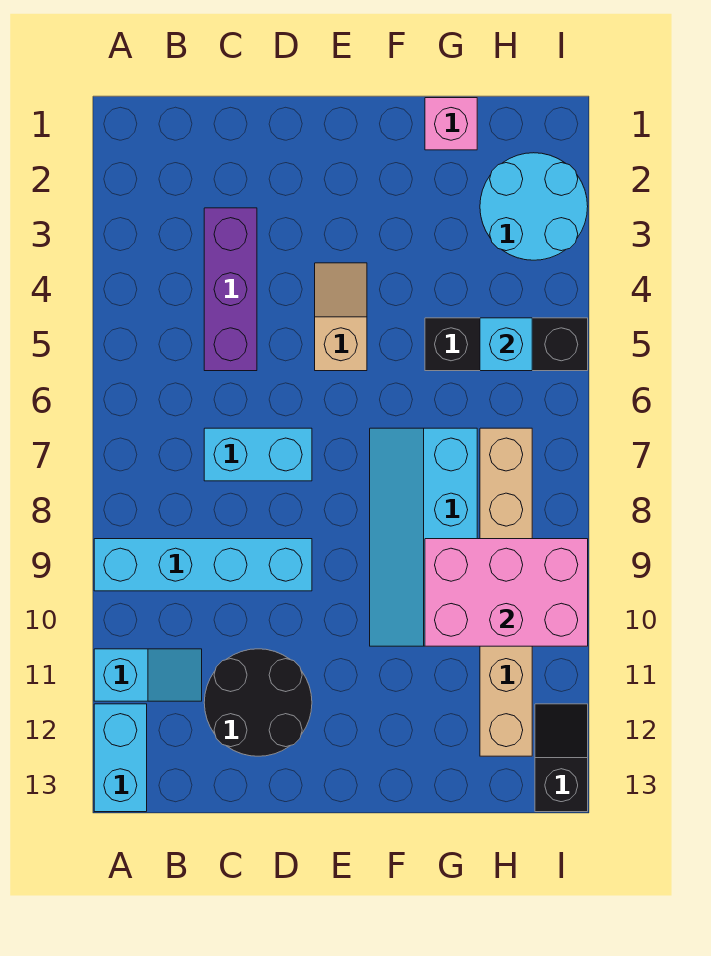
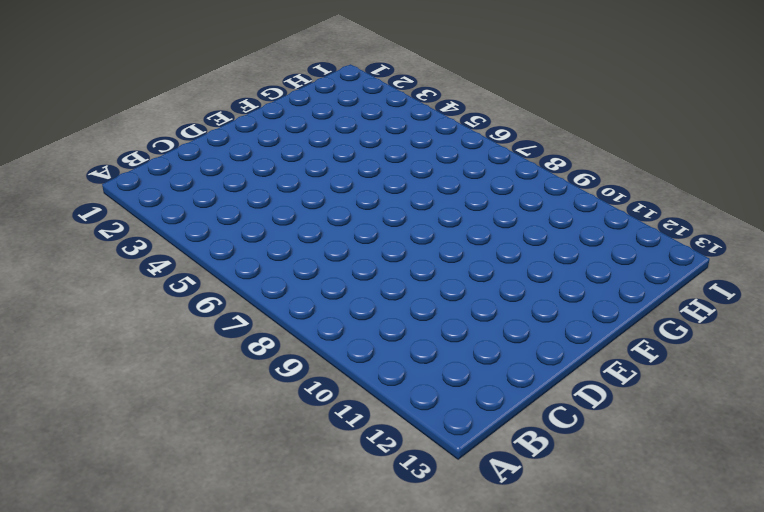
none -> cyan 1x4 brick [94,539,312,591]
none -> cyan 1x2 slope [94,649,202,701]
none -> cyan 1x2 brick [94,704,147,812]

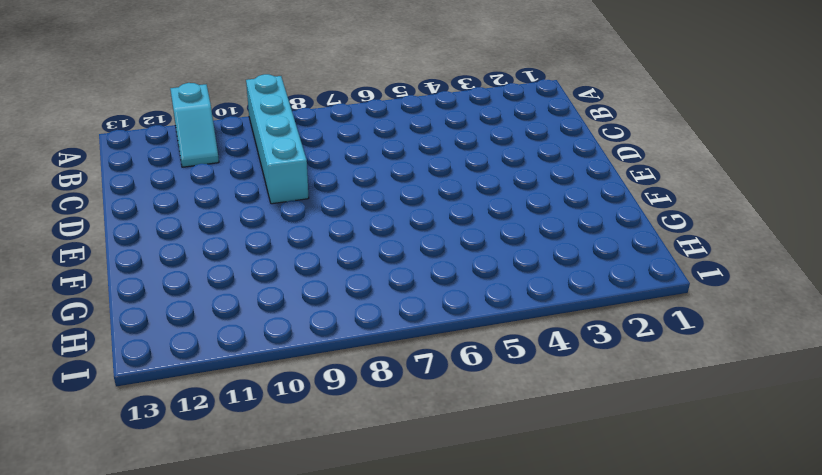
none -> cyan 1x2 brick [94,704,147,812]
none -> purple 1x3 brick [204,208,257,371]
none -> cyan 1x2 brick [204,428,312,481]

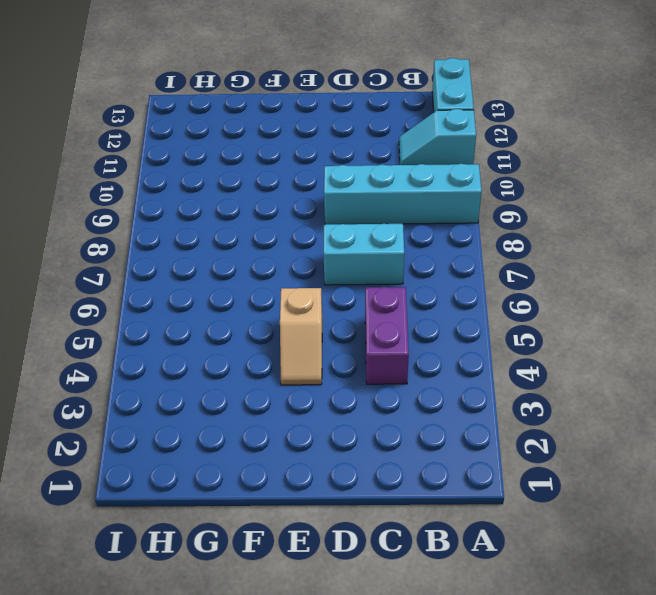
purple 1x2 brick [365,287,409,384] -> purple 1x3 brick [204,208,257,371]
none -> black 2x2 round brick [204,649,312,756]
none -> cyan 2x4 slope [370,428,477,646]
none -> pink 1x1 brick [425,98,477,150]

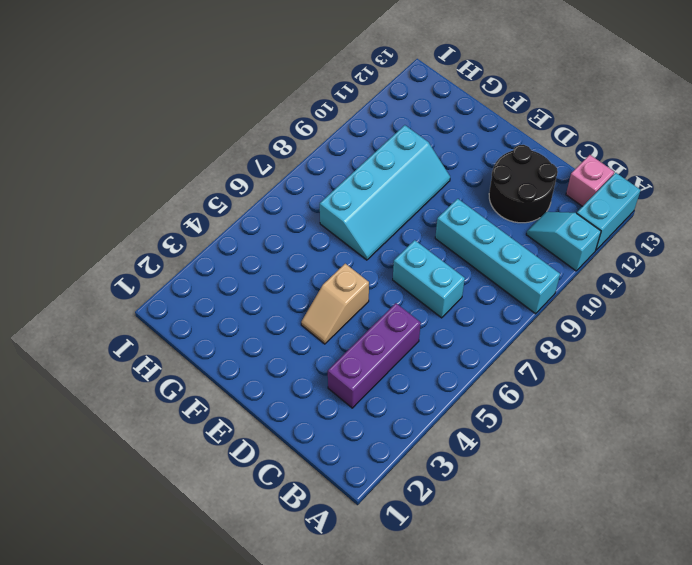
pink 1x1 brick [566,155,614,206] -> pink 1x1 brick moved to [425,98,477,150]
none -> black 1x3 brick [425,318,588,371]
none -> cyan 2x2 round brick [480,153,588,260]
none -> tan 1x6 brick [480,428,532,756]

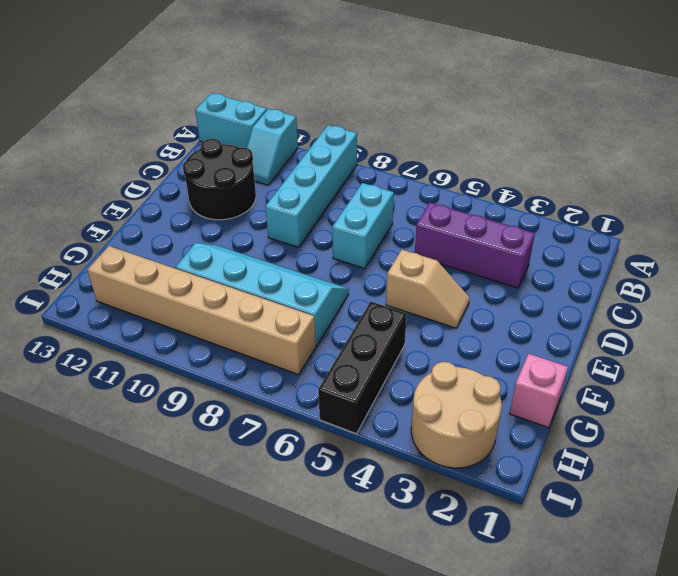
tan 2x2 round brick [411,362,502,468] -> cyan 2x2 round brick [480,153,588,260]
none -> black 1x2 slope [535,704,588,812]
none -> pink 2x3 brick [425,539,588,646]
none -> cyan 1x1 brick [480,318,532,371]

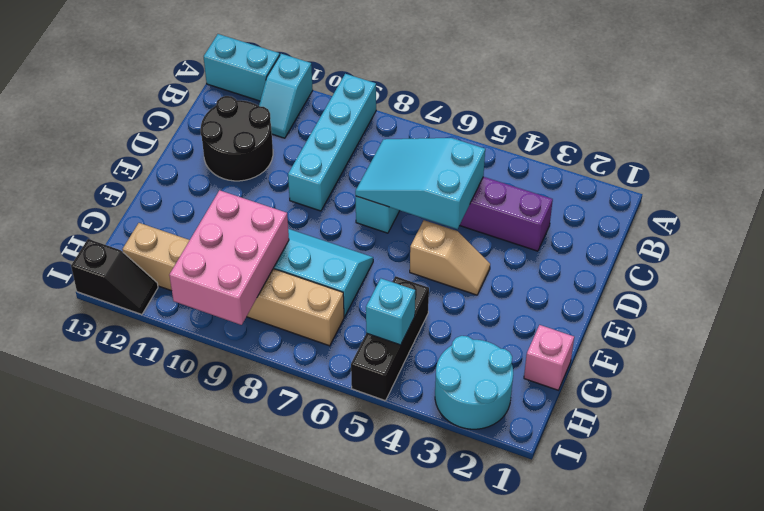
cyan 2x3 slope [355,138,485,229] -> none

